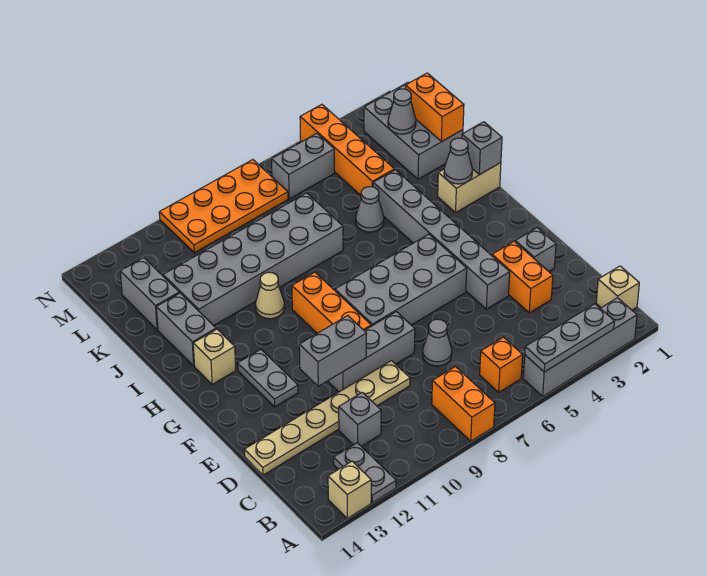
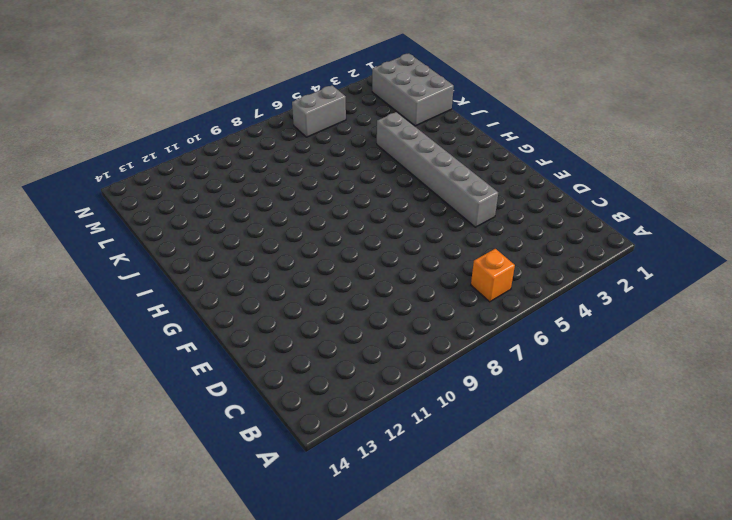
none -> grey 1x4 brick [523,298,637,396]
none -> orange 1x2 brick [432,367,495,441]
none -> grey 1x2 plate [334,443,396,503]
none -> tan 1x1 brick [328,461,371,518]

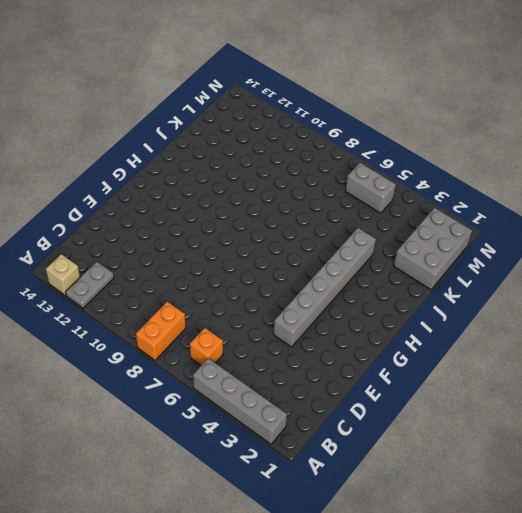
none -> tan 1x1 brick [596,266,639,310]
none -> grey 1x1 brick [339,392,381,446]
none -> orange 1x2 brick [492,241,553,313]
none -> grey 1x1 cone [423,319,452,366]

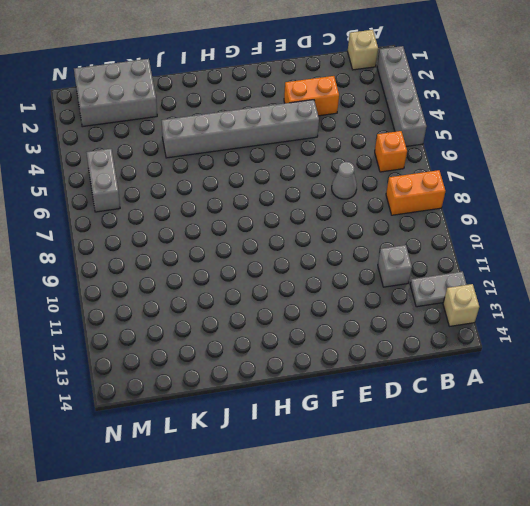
none -> tan 1x6 plate [244,361,410,475]
none -> grey 1x1 brick [515,228,556,271]
none -> grey 1x3 brick [328,312,415,392]
none -> grey 2x4 brick [335,234,467,326]

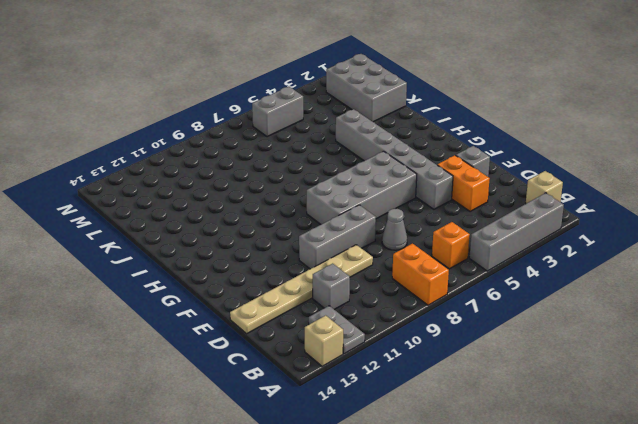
none -> orange 1x3 brick [292,272,371,333]
none -> grey 1x2 plate [238,349,298,407]
none -> tan 1x1 brick [193,329,236,384]
none -> tan 1x2 brick [438,163,501,212]

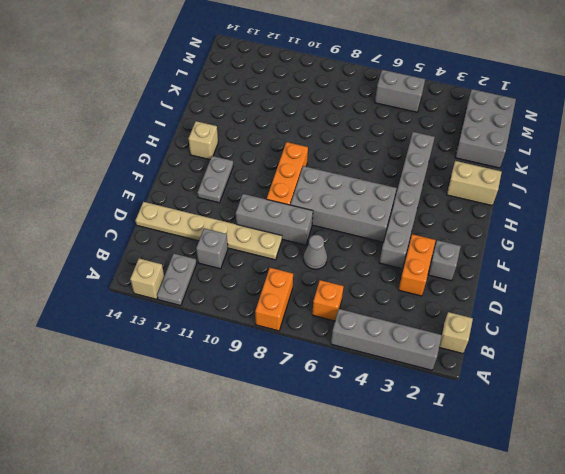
none -> tan 1x1 cone [255,272,284,319]
none -> grey 1x2 brick [156,293,216,366]
none -> grey 1x1 cone [356,187,384,232]
none -> grey 2x6 brick [163,193,343,326]

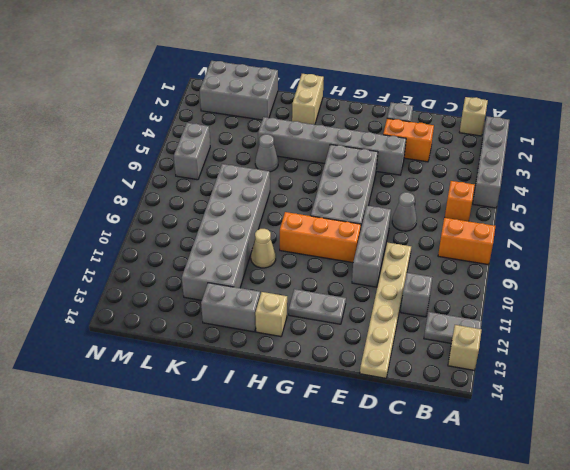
none -> orange 1x4 brick [300,104,394,195]
none -> grey 1x2 brick [120,258,179,330]
none -> orange 2x4 plate [159,160,288,253]
none -> grey 1x3 plate [525,304,614,372]

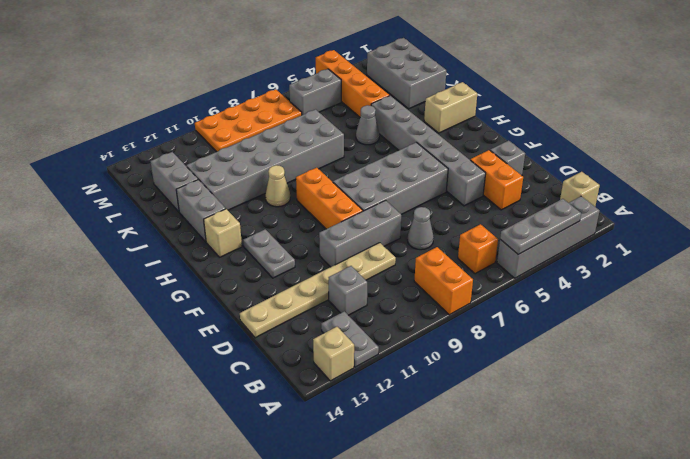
none -> grey 1x2 brick [299,316,367,386]
none -> grey 1x1 brick [462,122,502,175]
none -> grey 1x1 cone [444,138,473,184]
none -> orange 1x2 brick [406,73,464,141]

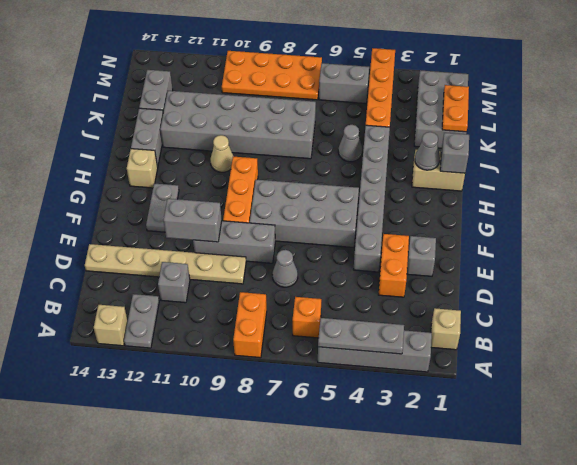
orange 1x2 plate [442,85,469,132] -> orange 1x2 brick [406,73,464,141]
none -> grey 1x1 cone [388,89,416,134]

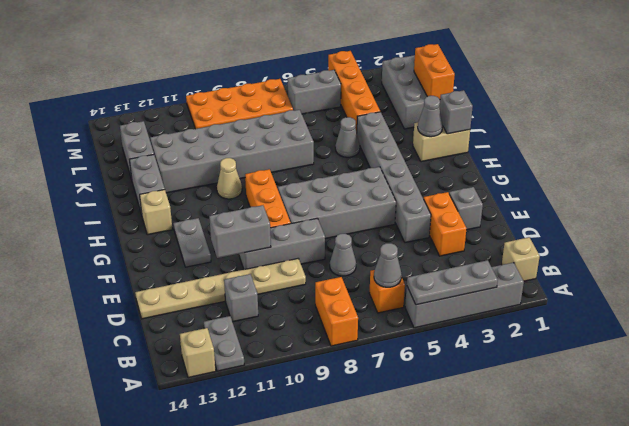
grey 1x1 cone [374,243,402,287] -> grey 1x1 cone moved to [388,89,416,134]

